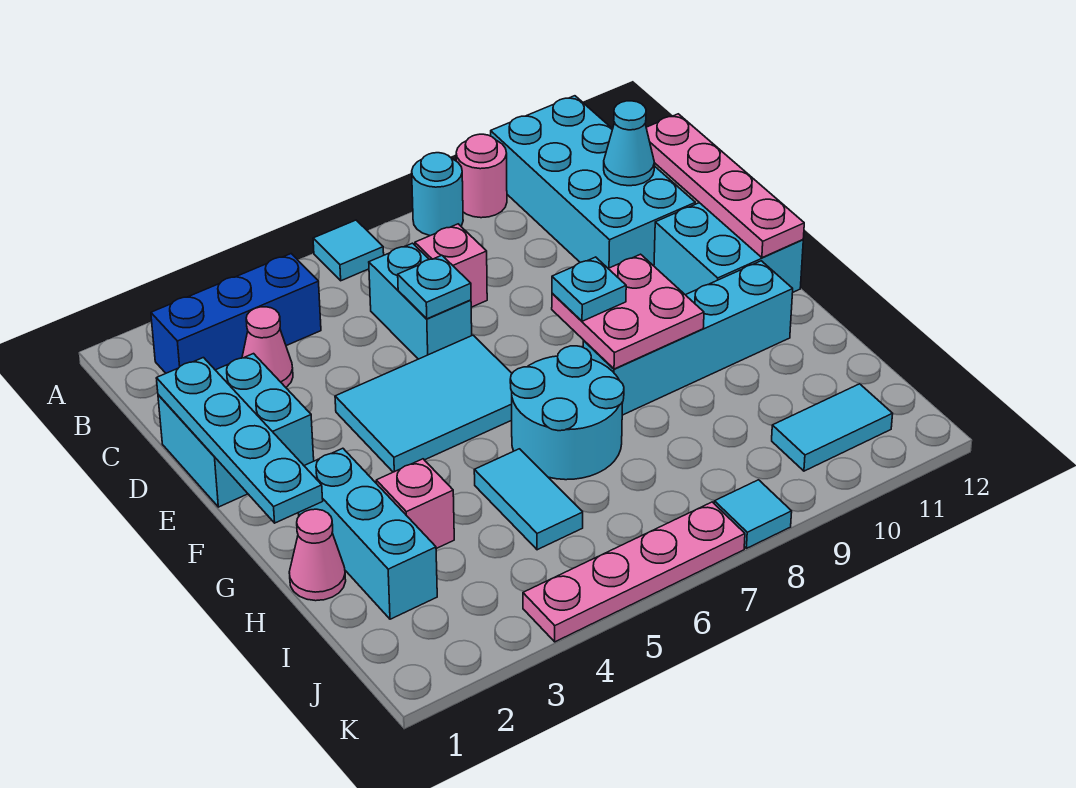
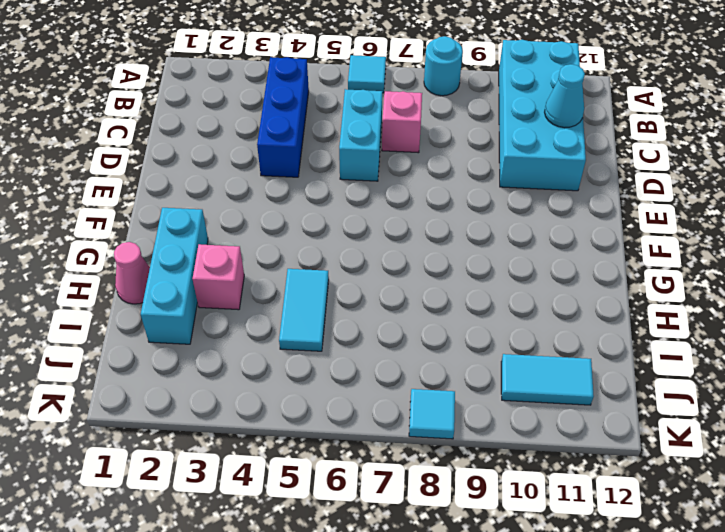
blue 1x3 brick [257,57,309,177] -> blue 1x3 brick turned to [151,254,321,373]
none -> pink 1x1 round brick [456,134,507,218]
none -> pink 1x1 cone [242,307,293,387]
none -> cyan 2x2 brick [158,354,314,507]

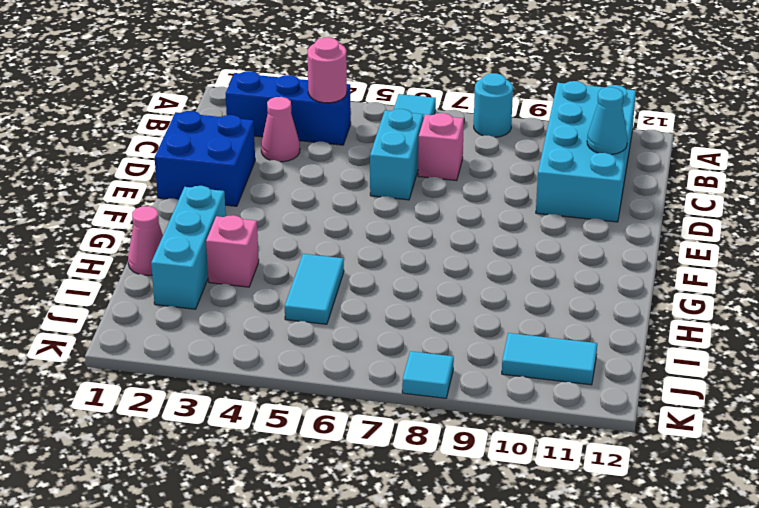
pink 1x1 round brick [308,37,347,103] -> pink 1x1 round brick moved to [456,134,507,218]
blue 2x2 brick [155,111,255,206] -> cyan 2x2 brick [158,354,314,507]
none -> cyan 2x3 tile [335,335,512,472]
none -> cyan 2x2 brick [654,203,803,295]
none -> cyan 2x2 round brick [510,346,624,480]

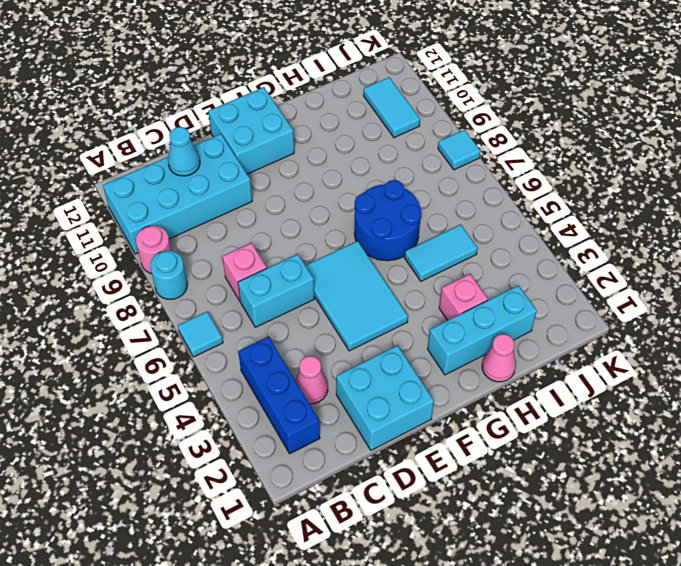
blue 2x2 round brick [354,180,421,261] -> cyan 2x2 round brick [510,346,624,480]
none -> cyan 1x4 brick [583,261,793,415]
none -> pink 1x4 plate [523,502,745,642]
none -> pink 1x4 plate [646,114,804,258]

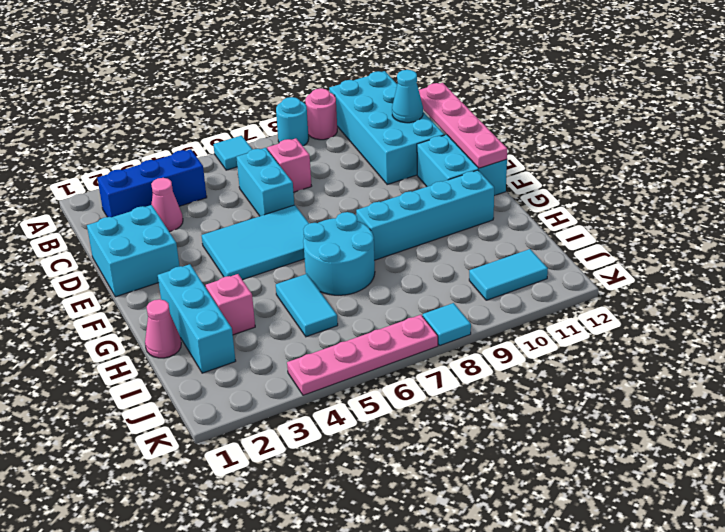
none -> cyan 1x4 plate [156,358,323,523]
none -> cyan 1x1 plate [398,255,471,319]
none -> pink 2x2 plate [552,254,704,369]

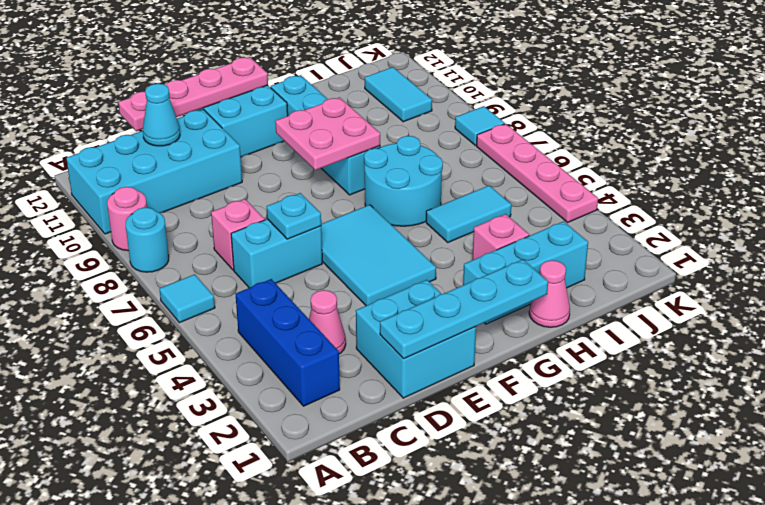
none -> cyan 1x1 plate [552,257,626,321]

